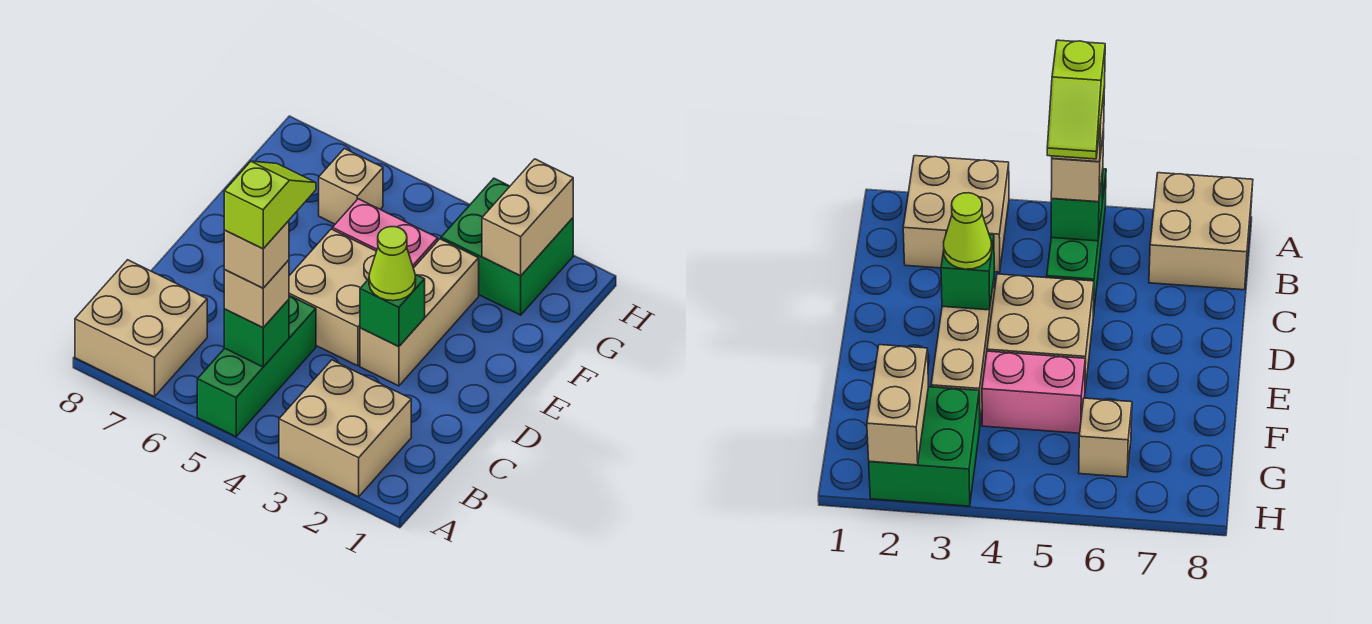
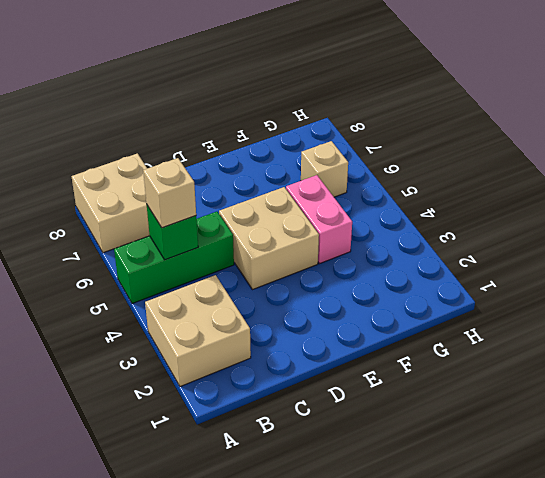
none -> tan 1x3 brick [360,239,479,386]
none -> green 2x2 brick [441,178,573,315]
none -> green 1x1 brick [360,275,425,346]

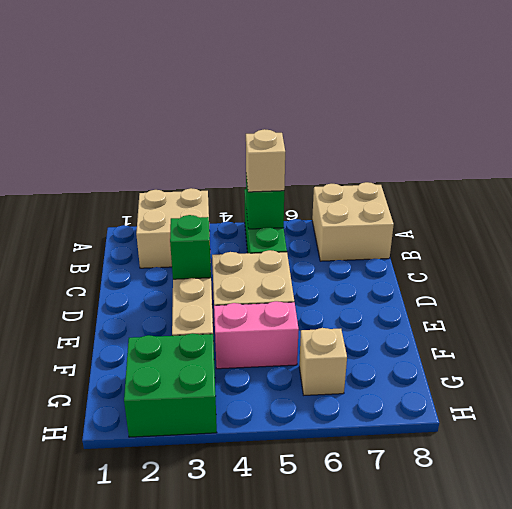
none -> tan 1x2 brick [482,159,573,276]
none -> lime 1x1 cone [369,227,416,301]
none -> tan 1x1 brick [224,221,289,288]

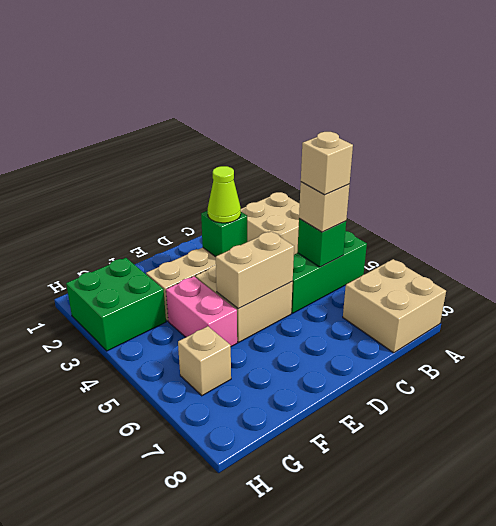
tan 1x2 brick [216,231,294,308] -> tan 1x2 brick moved to [482,159,573,276]
none -> lime 1x2 slope [224,161,316,249]

